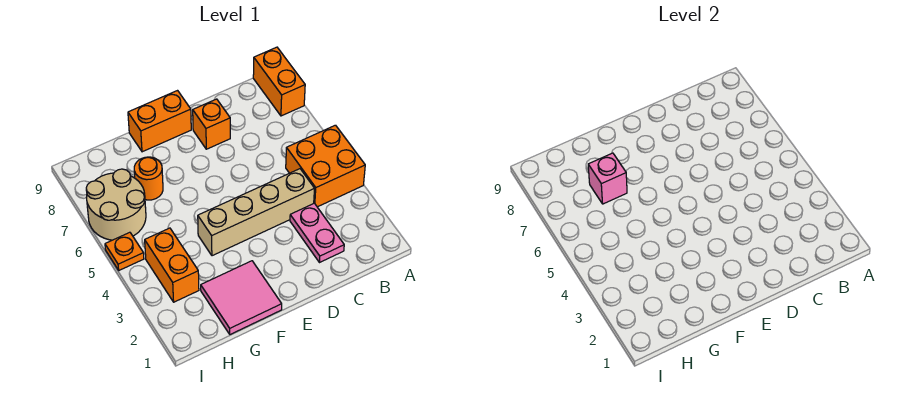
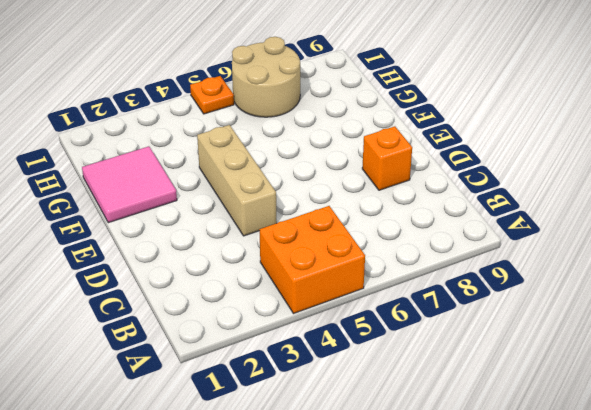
tan 1x3 brick [197,125,277,236] -> tan 1x4 brick [198,169,314,256]
none -> orange 1x2 brick [253,47,305,116]
none -> pink 1x2 plate [290,203,344,263]
none -> orange 1x2 brick [128,91,191,152]

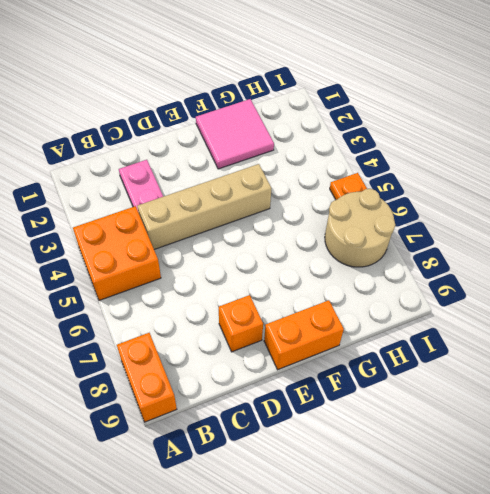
none -> orange 1x1 round brick [134,157,163,200]
none -> orange 1x2 brick [145,228,199,302]
none -> pink 1x1 brick [588,153,627,204]

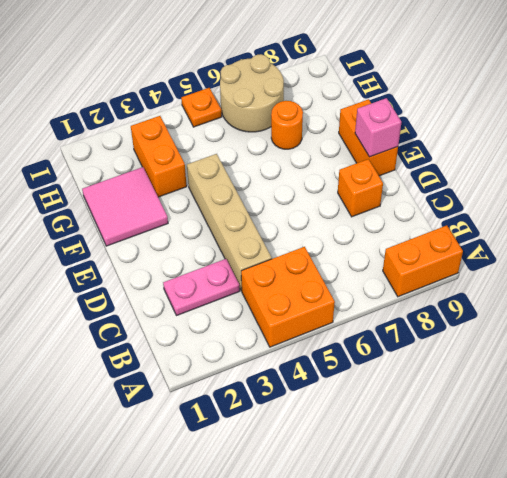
pink 1x1 brick [355,98,401,157] -> pink 1x1 brick moved to [588,153,627,204]
orange 1x2 brick [131,116,187,197] -> orange 1x2 brick turned to [145,228,199,302]

